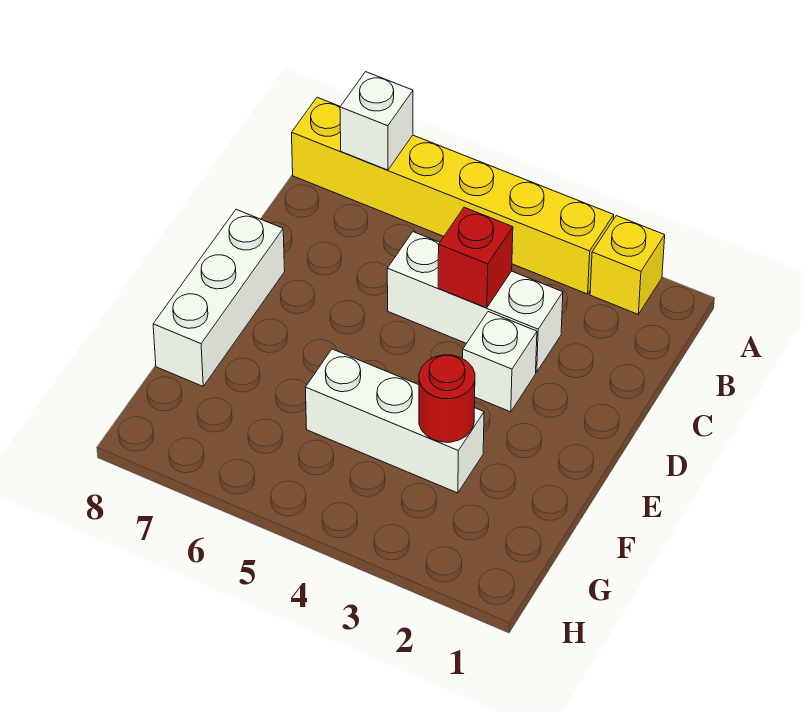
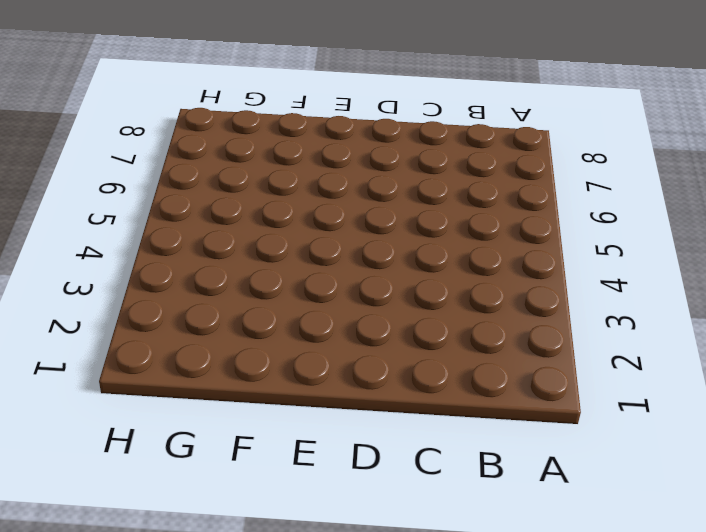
none -> yellow 1x1 brick [590,216,665,314]
none -> yellow 1x6 brick [292,97,614,294]

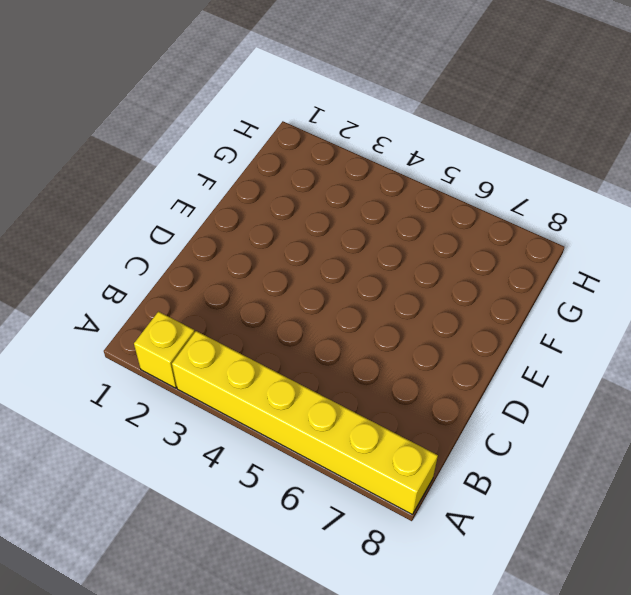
none -> white 1x3 brick [387,232,563,372]
none -> white 1x1 brick [463,312,537,412]

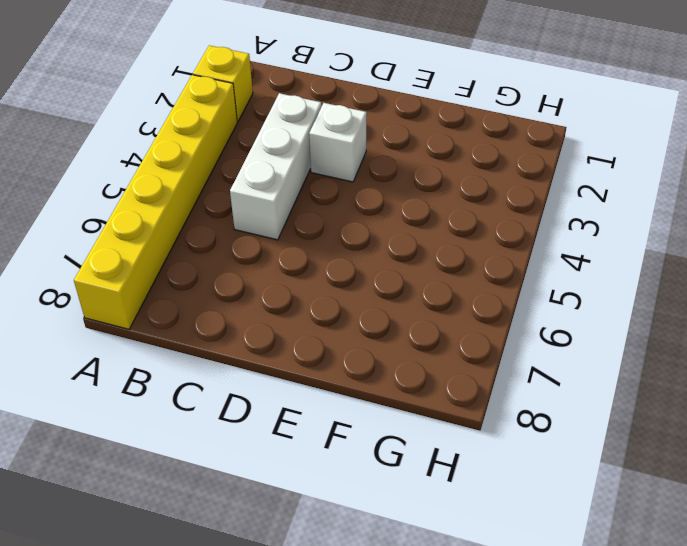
none -> white 1x3 brick [153,209,285,386]
none -> white 1x3 brick [305,349,484,493]

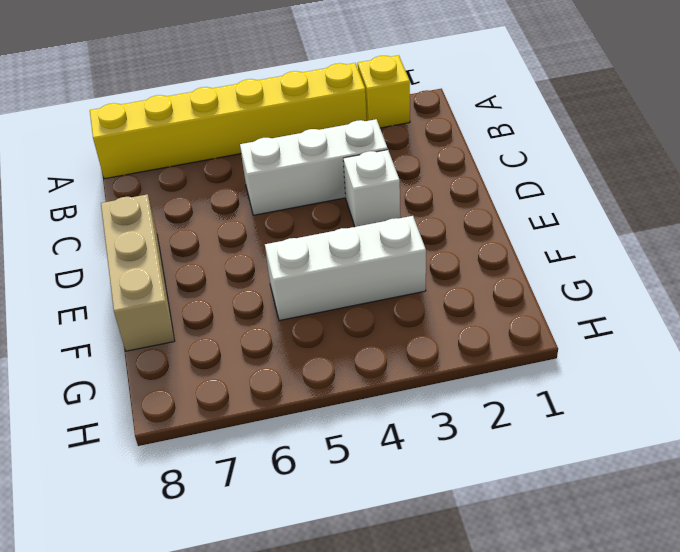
tan 1x3 brick [101,194,175,351] -> white 1x3 brick [153,209,285,386]
none -> white 1x1 brick [340,72,413,170]
none -> red 1x1 brick [438,207,513,308]

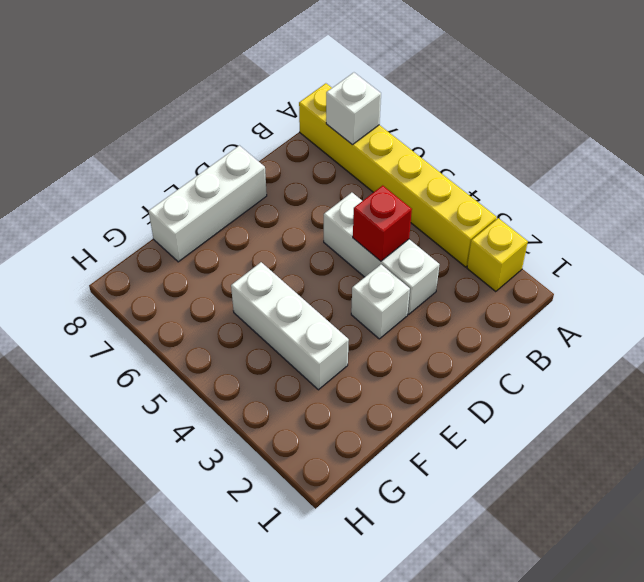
none -> red 1x1 round brick [419,355,475,442]

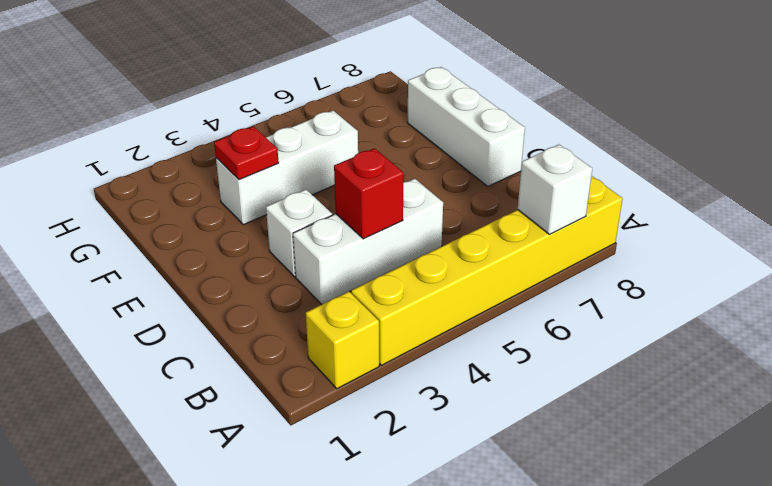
red 1x1 plate [214,127,279,180] -> red 1x1 round brick [419,355,475,442]

